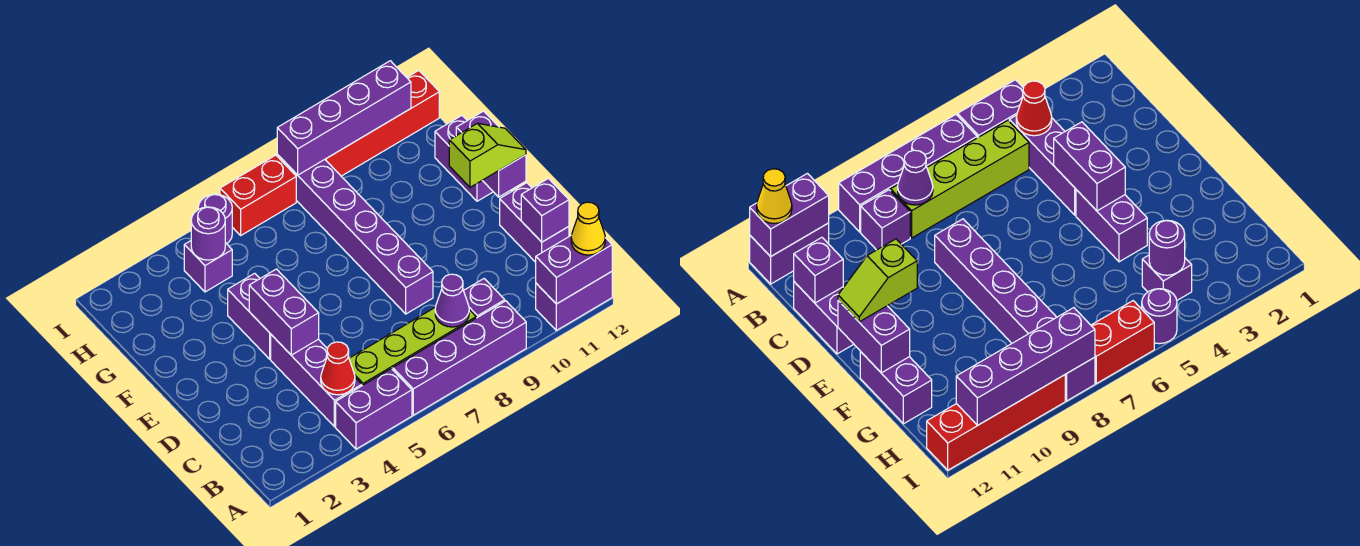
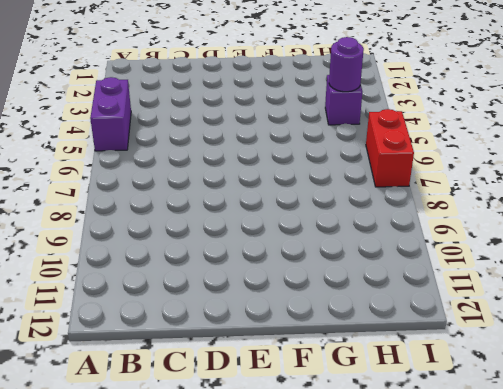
none -> purple 1x4 brick [393,301,526,415]
none -> purple 1x2 brick [536,272,612,330]
none -> purple 1x3 brick [271,335,362,427]

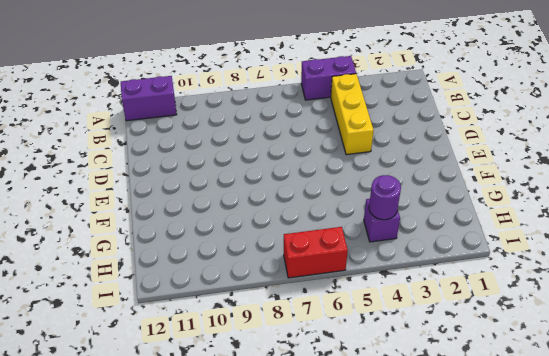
yellow 1x3 brick [331,74,374,155] -> purple 1x3 brick [271,335,362,427]
none -> purple 1x4 brick [393,301,526,415]
none -> lime 1x4 brick [349,307,476,386]
none -> purple 1x1 brick [464,279,505,318]

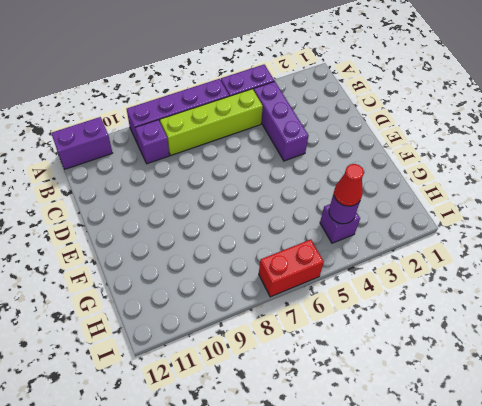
red 1x1 cone [334,164,364,206] -> red 1x1 cone moved to [321,342,355,395]
none -> purple 1x2 brick [500,183,569,262]
none -> purple 1x6 brick [277,154,433,314]
none -> purple 1x2 brick [228,273,271,359]

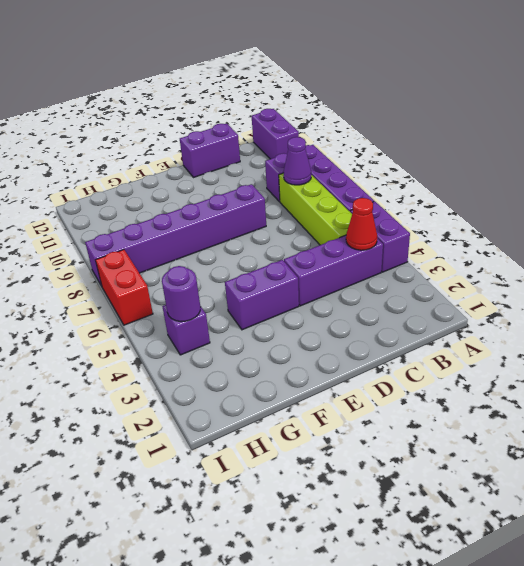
none -> purple 1x2 brick [435,116,493,201]
none -> purple 1x1 round brick [198,194,232,244]
none -> red 1x4 brick [325,71,439,176]

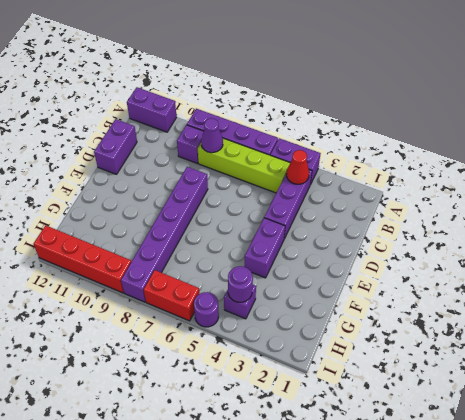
none -> purple 1x2 brick [435,116,493,201]
none -> purple 1x2 brick [536,235,612,304]
none -> purple 1x1 brick [521,179,569,242]

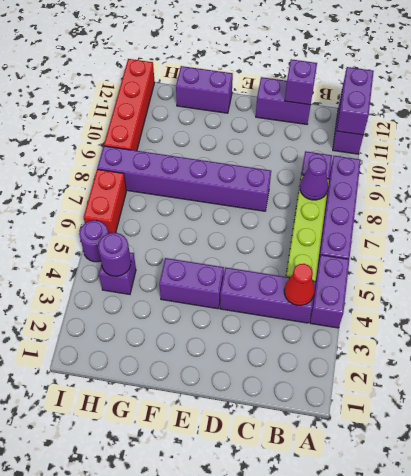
none -> purple 1x2 brick [249,269,319,355]
none -> purple 1x2 brick [456,111,526,197]
none -> purple 1x4 brick [277,61,411,175]

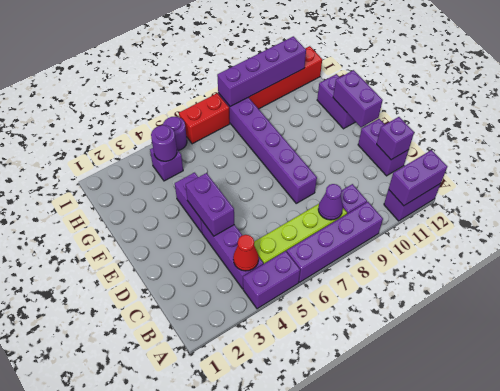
none -> yellow 1x1 cone [571,202,605,255]
none -> lime 1x2 slope [449,123,526,187]

